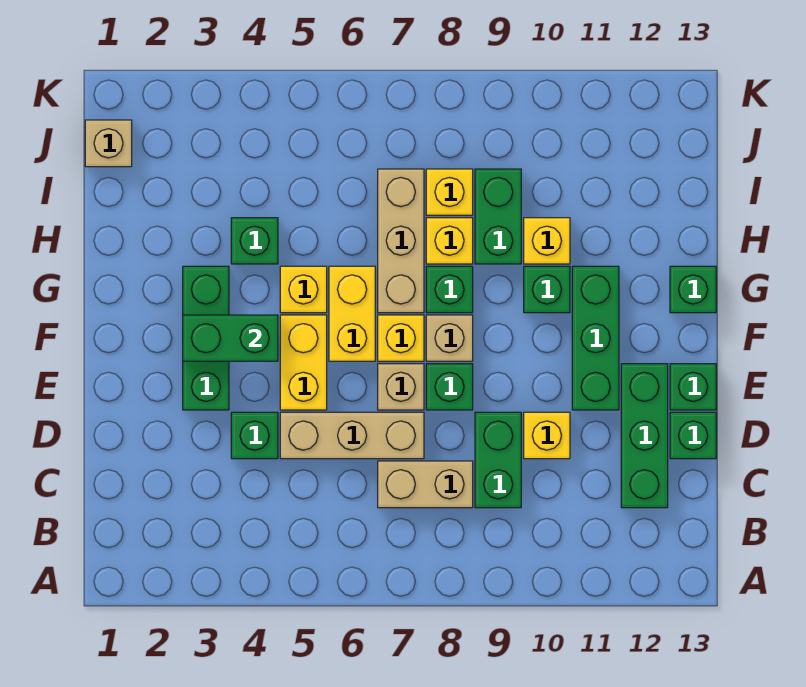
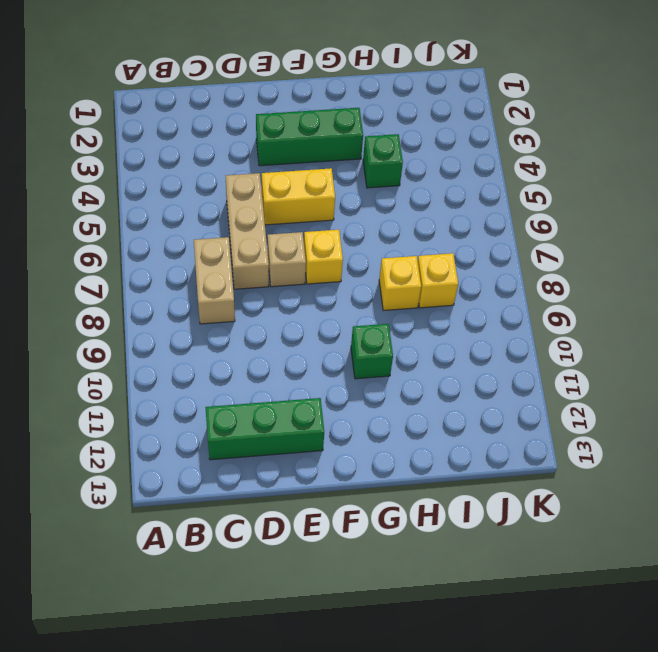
none -> green 1x2 brick [475,412,521,508]
none -> green 1x1 brick [231,412,278,459]
none -> yellow 1x1 brick [524,412,570,459]

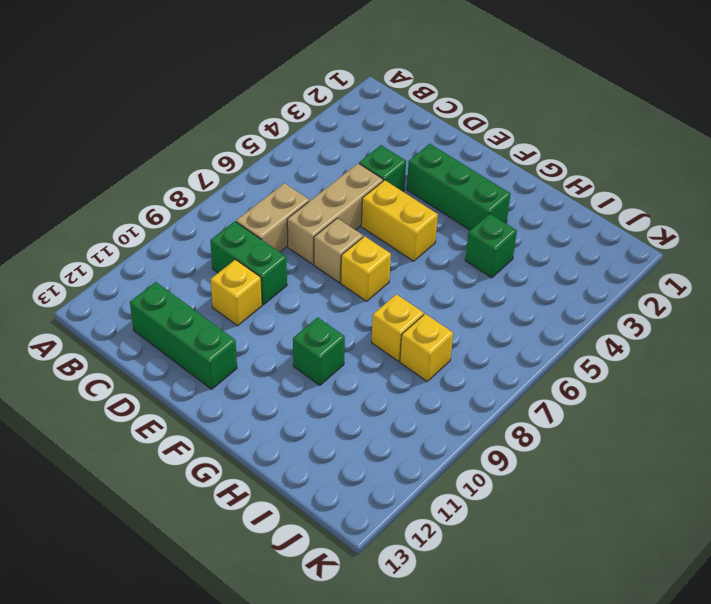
none -> green 1x1 brick [670,412,716,459]
none -> green 1x1 brick [426,364,473,410]
none -> green 1x3 brick [572,266,619,410]

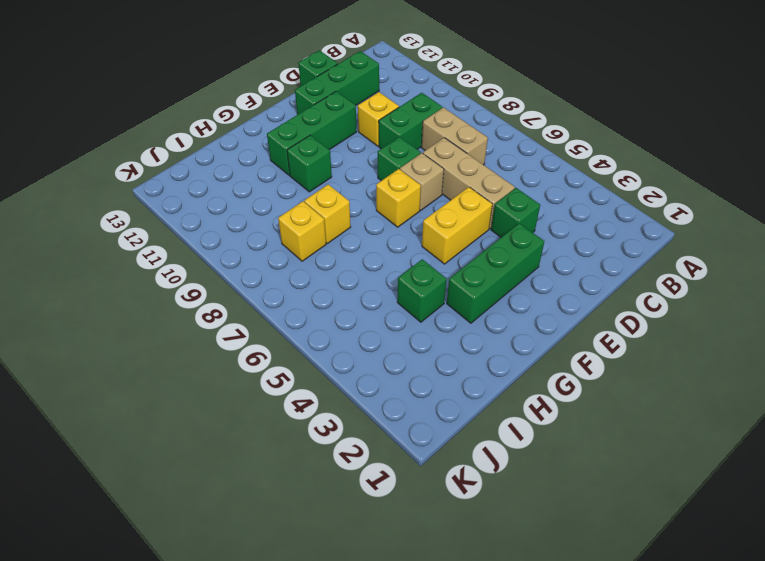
none -> green 1x1 brick [670,364,716,410]
none -> yellow 1x2 brick [329,266,375,361]
none -> tan 1x1 brick [426,315,473,361]

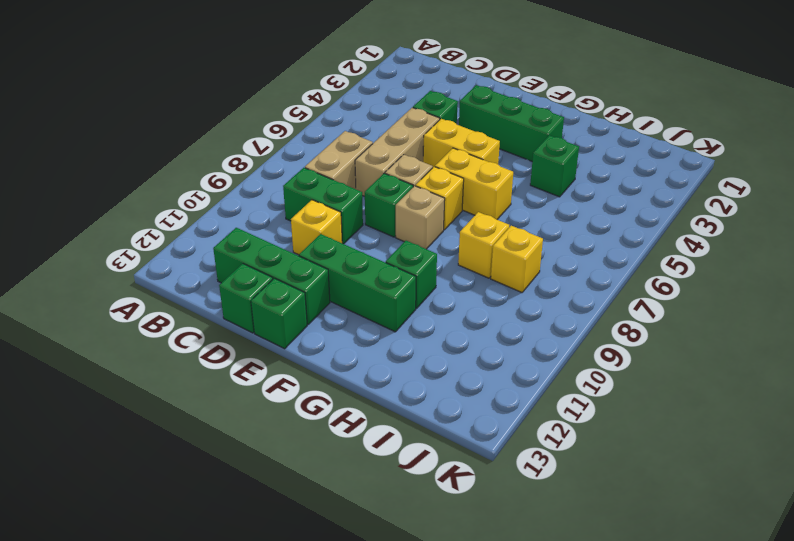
none -> yellow 1x1 brick [280,266,327,313]
none -> tan 1x3 brick [378,169,424,313]
none -> green 1x1 brick [426,266,473,313]

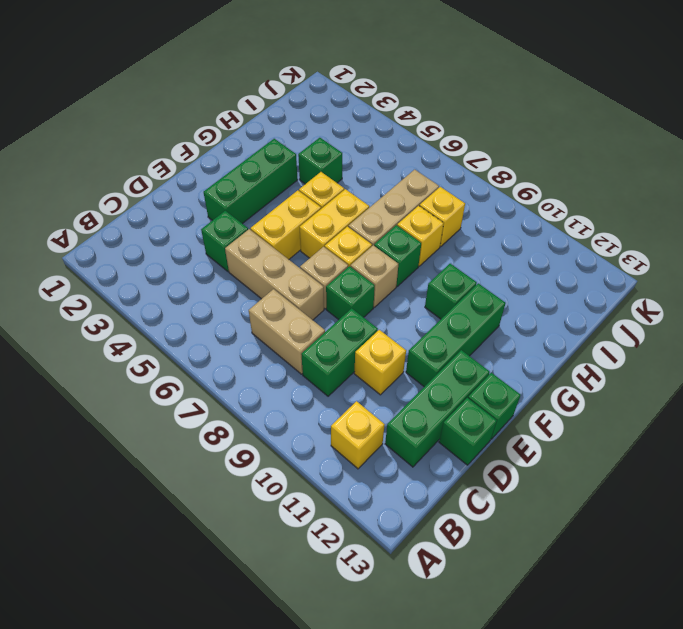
yellow 1x1 brick [331,401,385,469] -> yellow 1x1 brick moved to [524,218,570,264]
none -> green 1x1 brick [670,266,716,313]
none -> green 1x2 brick [475,169,521,264]
none -> tan 1x1 brick [85,120,132,167]

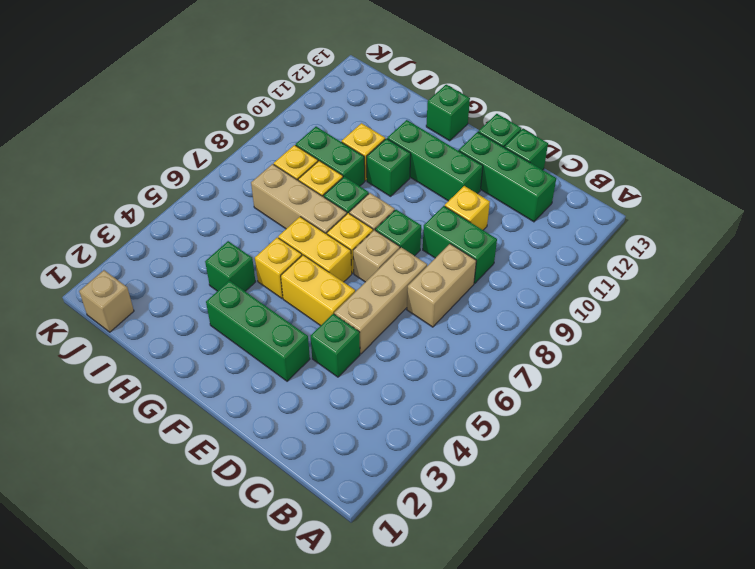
none -> green 1x2 brick [183,315,278,361]

